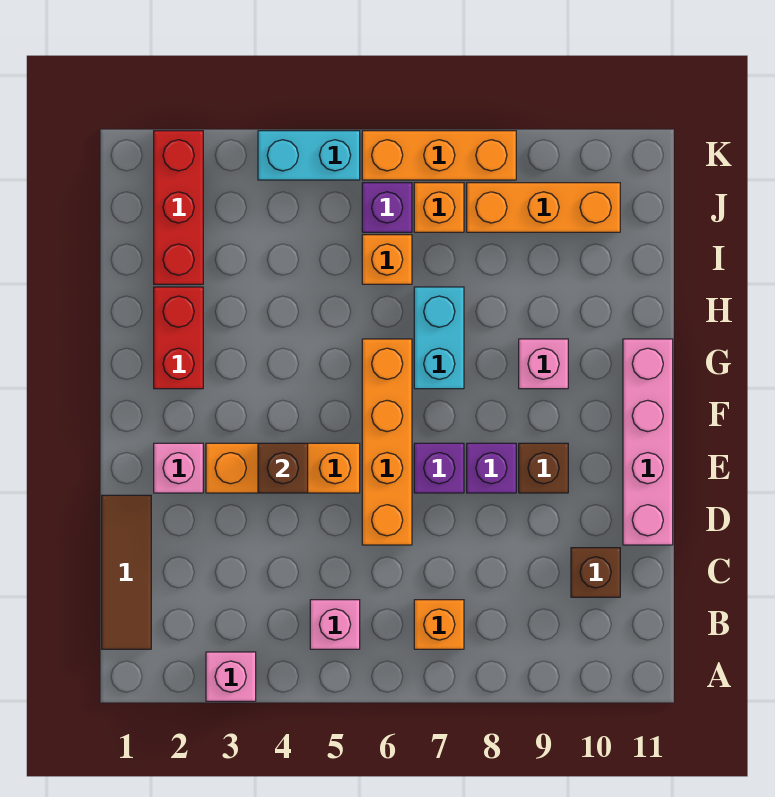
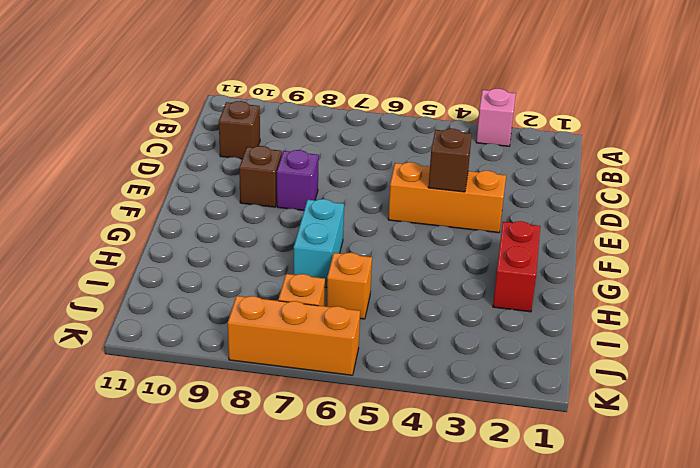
none -> brown 1x3 tile [102,495,151,649]
none -> pink 1x1 brick [310,600,360,649]
none -> orange 1x1 brick [414,600,464,649]

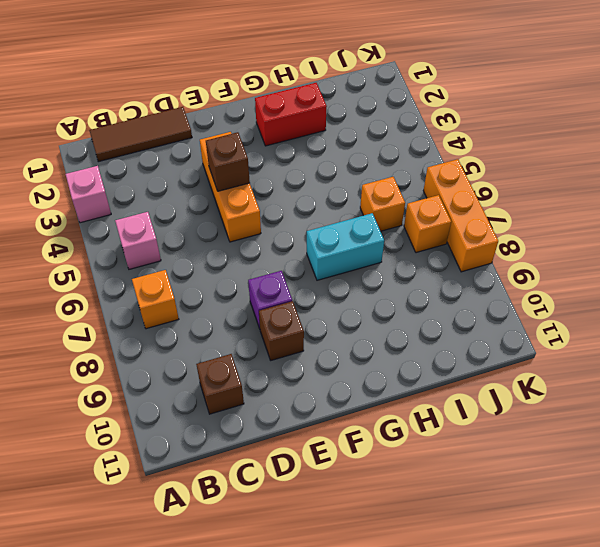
none -> orange 1x4 brick [362,339,412,545]
none -> pink 1x4 brick [623,339,673,545]
none -> pink 1x1 brick [154,443,203,493]

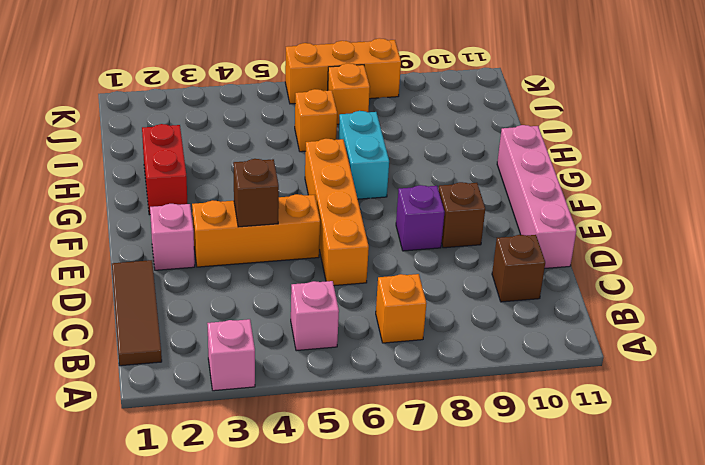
none -> purple 1x1 brick [414,443,464,493]
none -> pink 1x1 brick [519,339,568,389]
none -> red 1x3 brick [154,131,203,284]

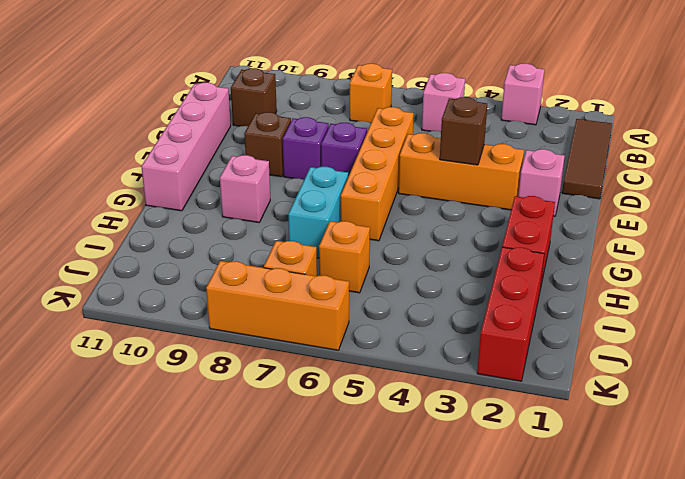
none -> purple 1x1 brick [362,183,412,232]
none -> orange 1x3 brick [467,183,620,232]
none -> cyan 1x2 brick [258,131,360,180]

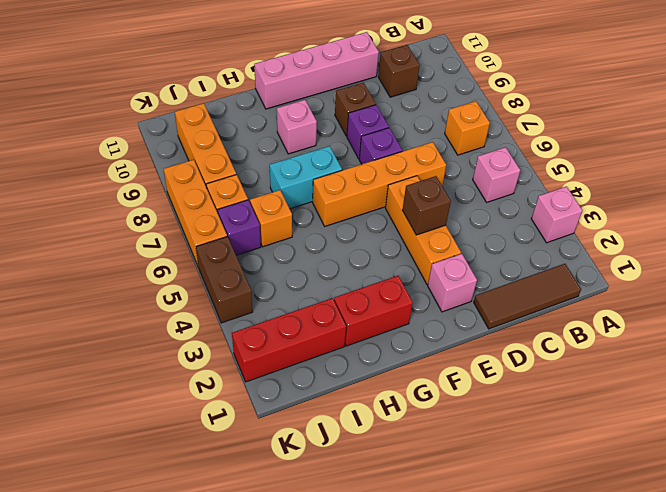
brown 1x2 brick [196,237,253,323] -> cyan 1x2 brick [258,131,360,180]

